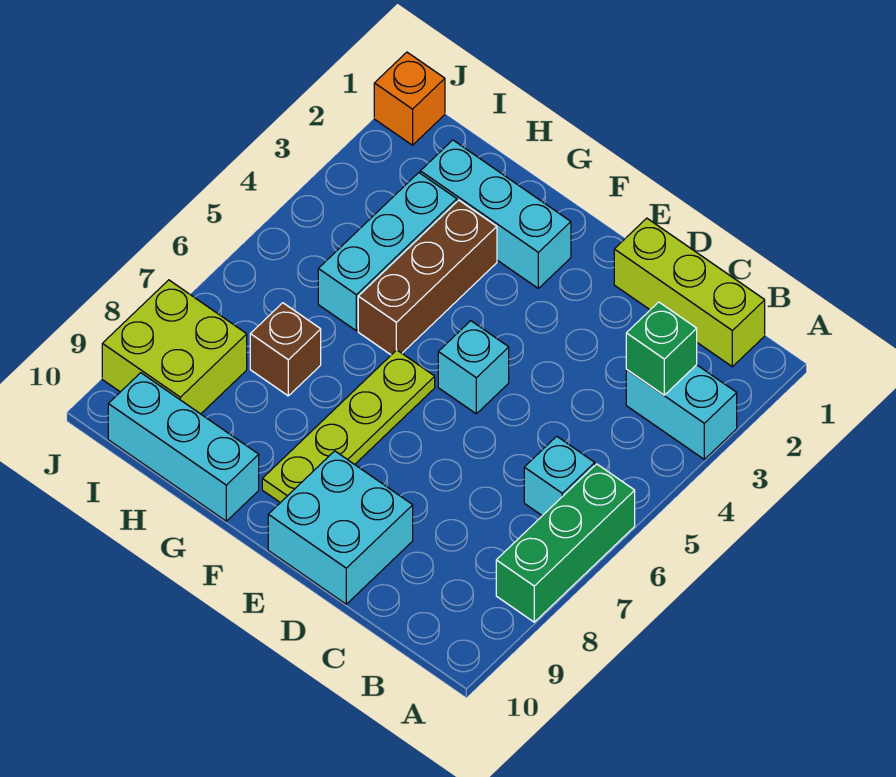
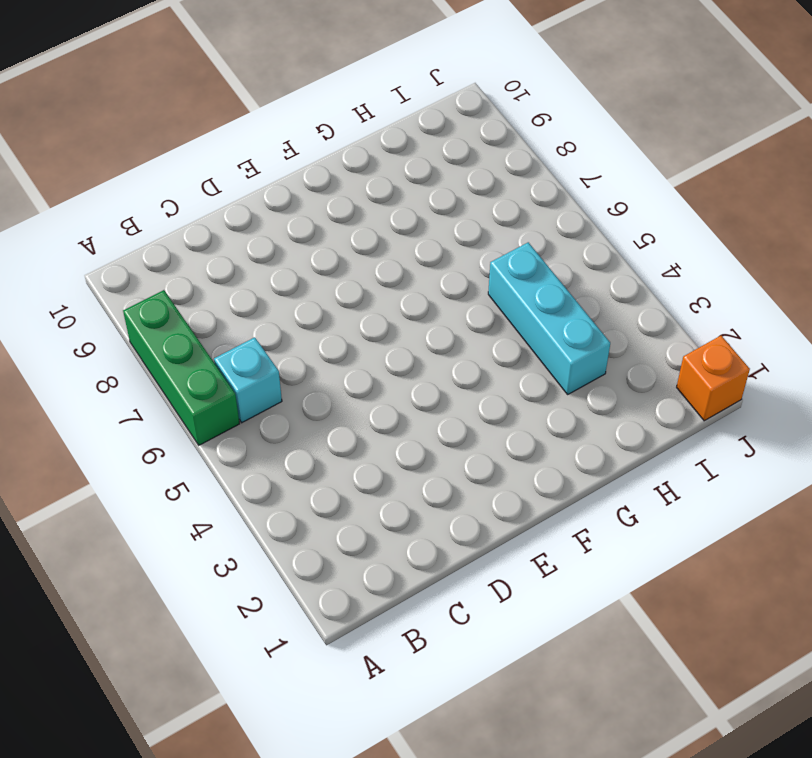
none -> cyan 1x2 brick [626,365,737,459]
none -> lime 1x3 brick [614,218,765,367]
none -> cyan 2x2 brick [268,451,413,604]

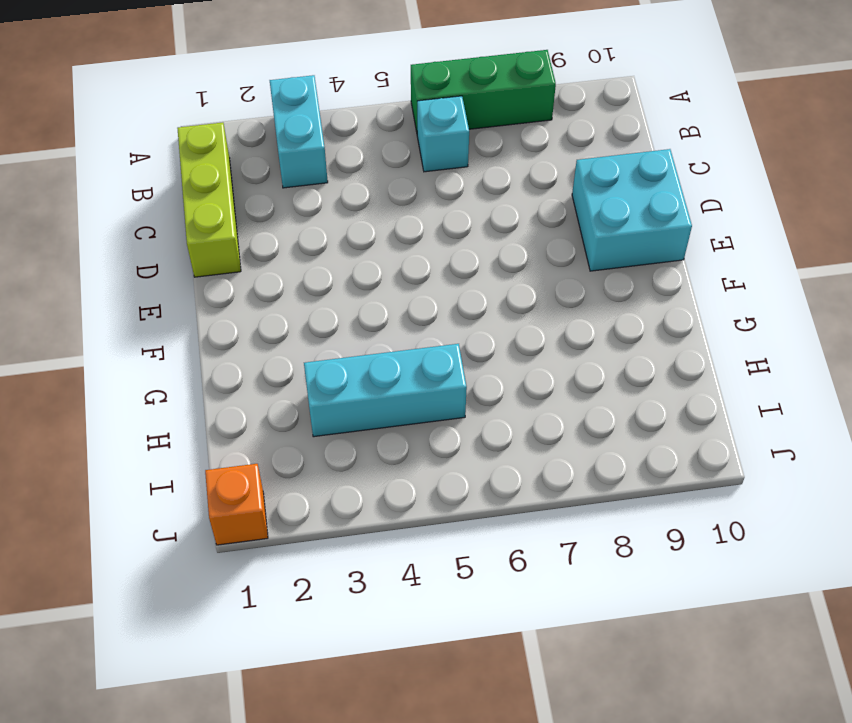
none -> cyan 1x1 brick [438,321,509,414]
none -> cyan 1x3 brick [420,140,571,288]
none -> lime 1x4 plate [262,350,435,503]

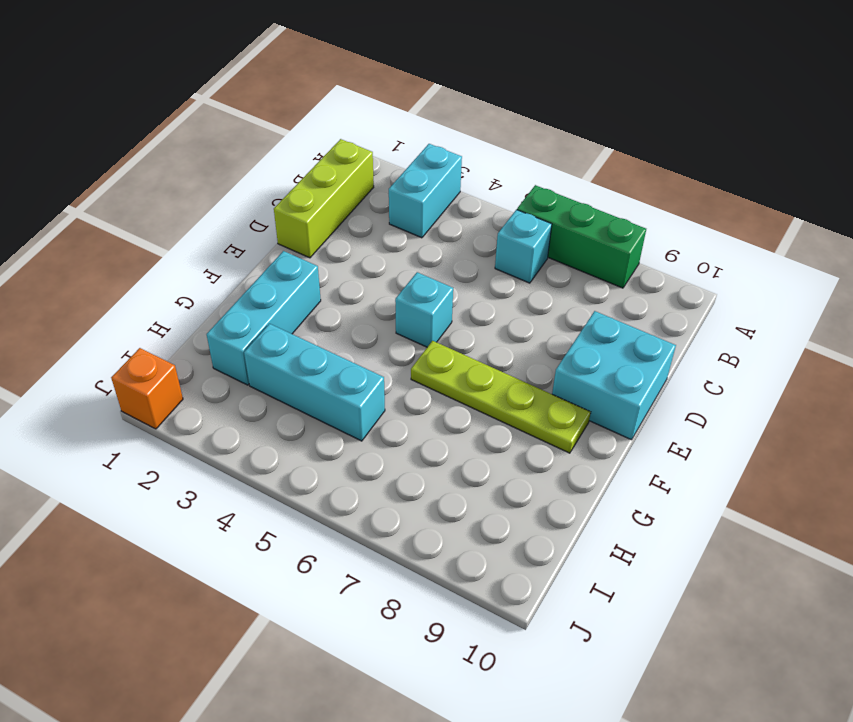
none -> brown 1x3 brick [358,200,497,355]
none -> cyan 1x3 brick [108,373,259,521]
none -> brown 1x1 brick [250,303,321,396]

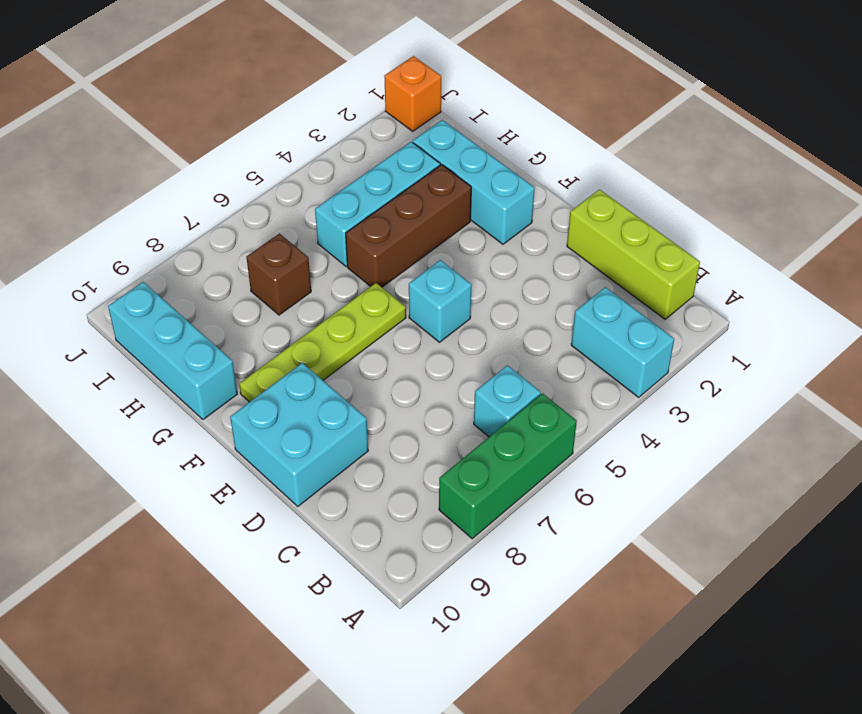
none -> lime 2x2 brick [102,280,247,414]
none -> green 1x1 brick [626,302,697,395]

